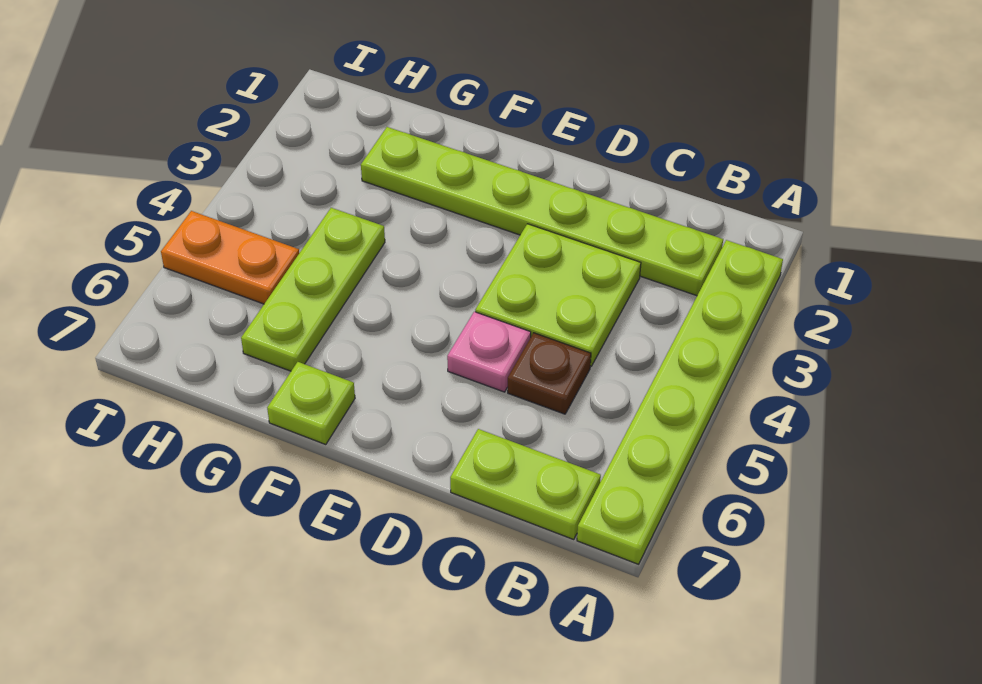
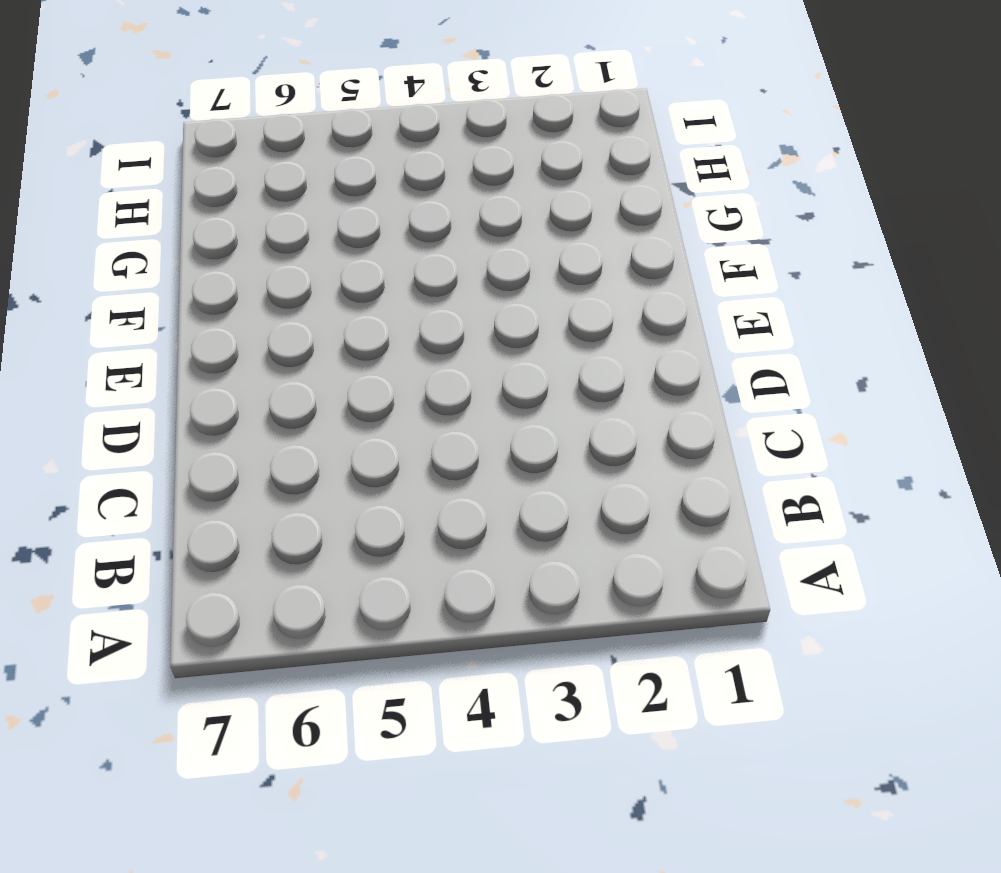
none -> lime 1x6 plate [577,240,783,564]
none -> lime 1x6 plate [361,127,723,296]

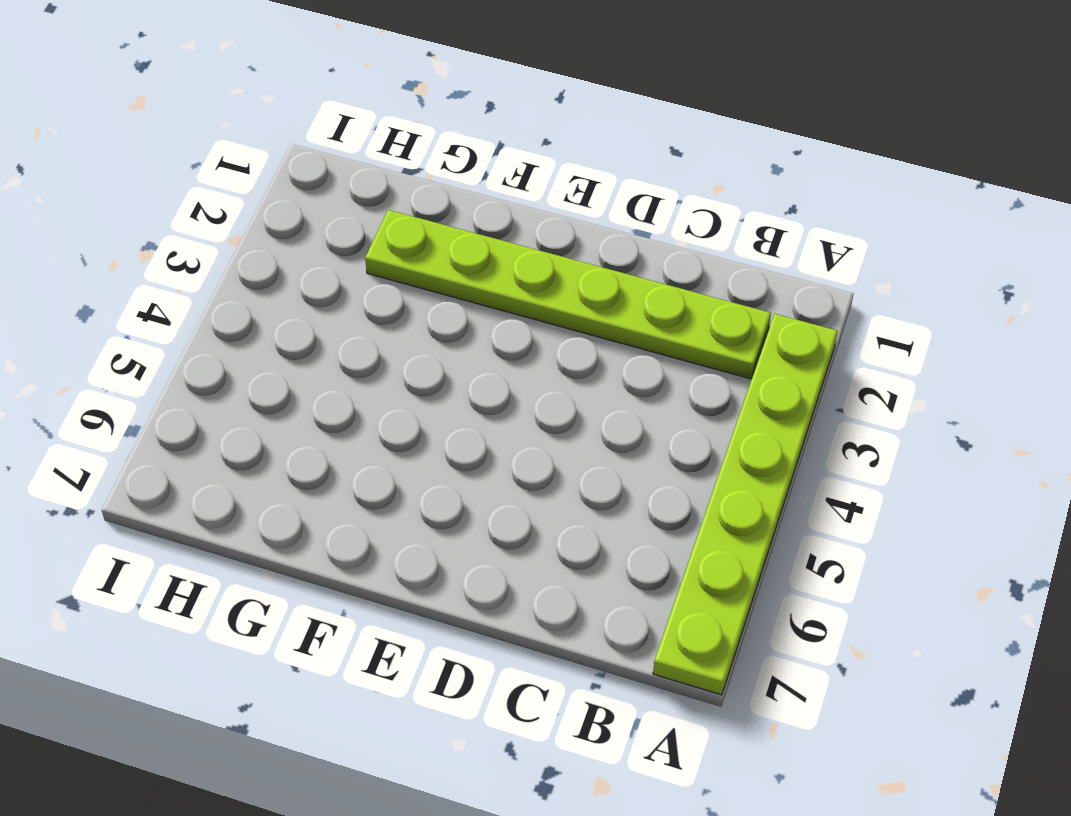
none -> lime 1x2 plate [450,429,601,539]
none -> lime 2x2 plate [475,224,641,366]

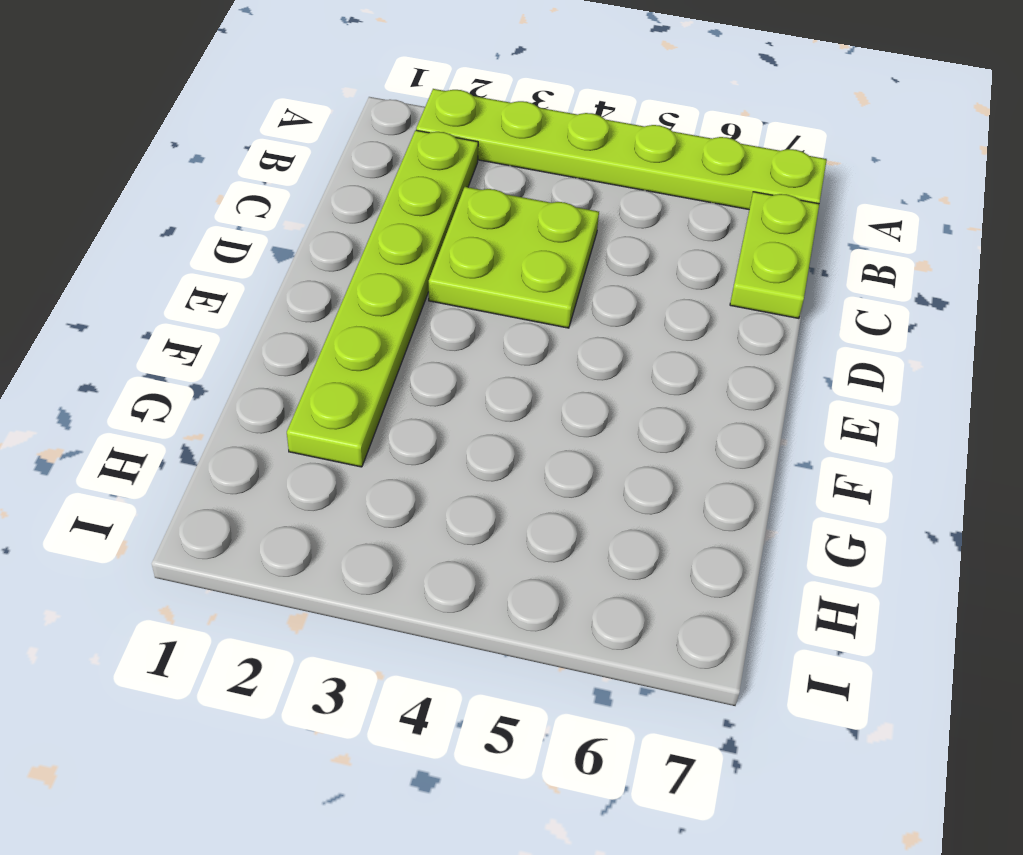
none -> brown 1x1 plate [508,333,591,414]
none -> pink 1x1 plate [447,312,531,392]

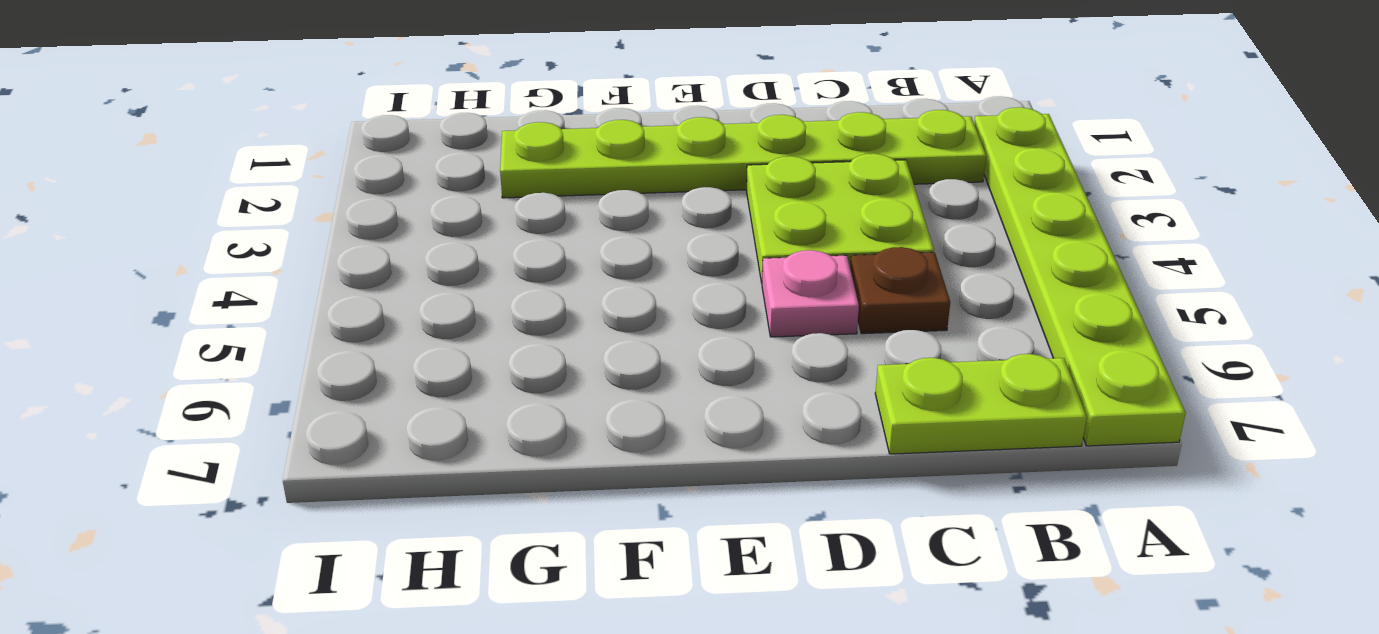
none -> lime 1x1 plate [267,362,355,445]
none -> lime 1x3 plate [241,208,385,371]

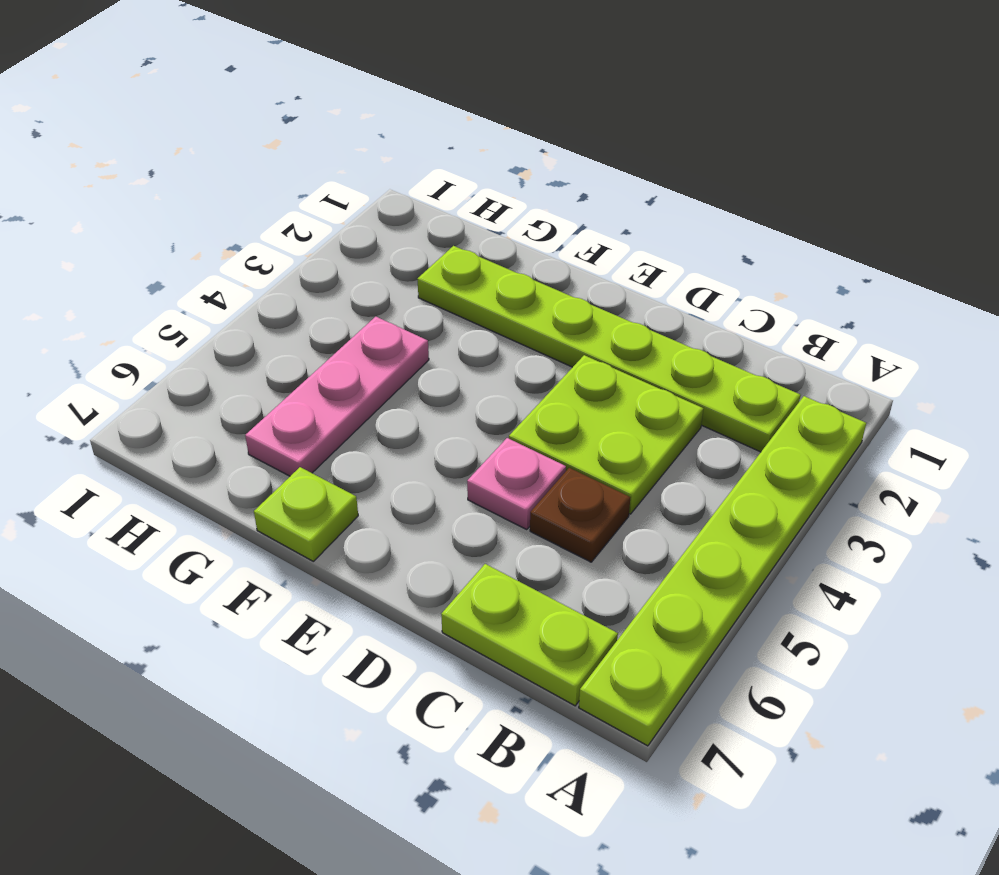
pink 1x3 plate [245,317,429,476] -> lime 1x3 plate [241,208,385,371]
none -> orange 1x2 plate [161,211,299,304]

